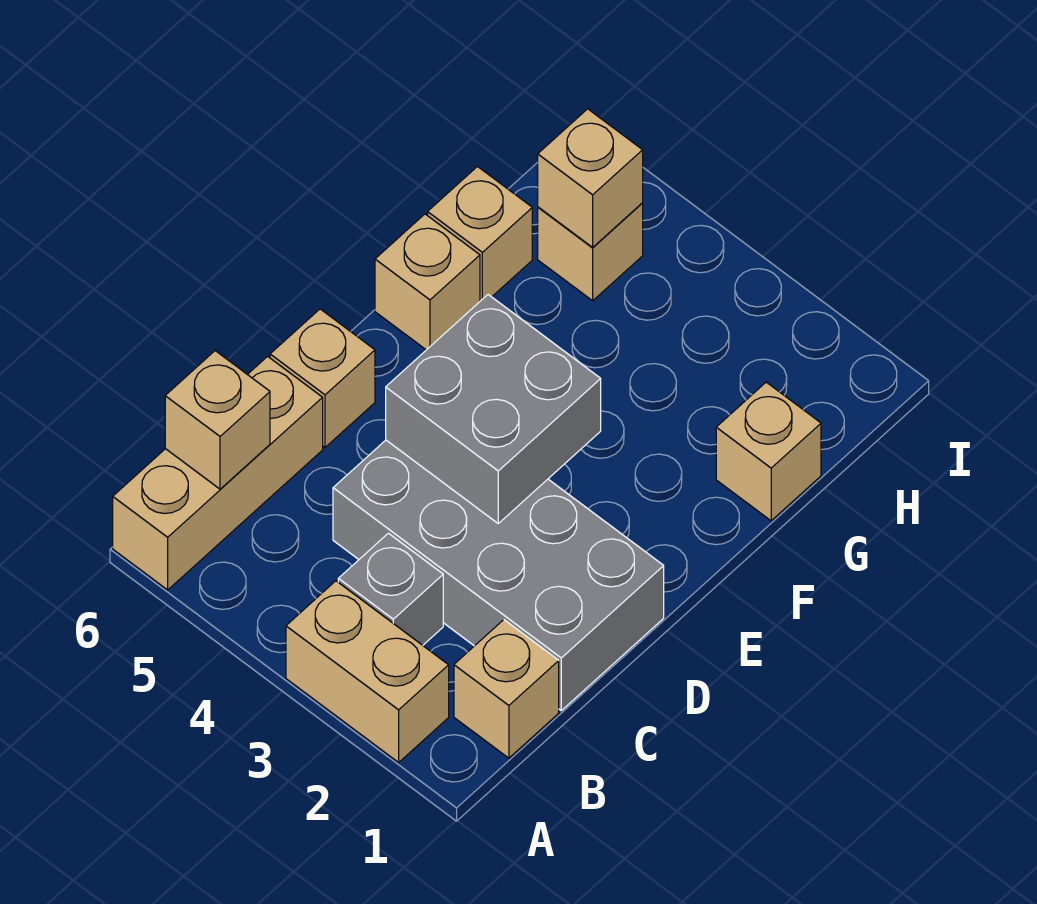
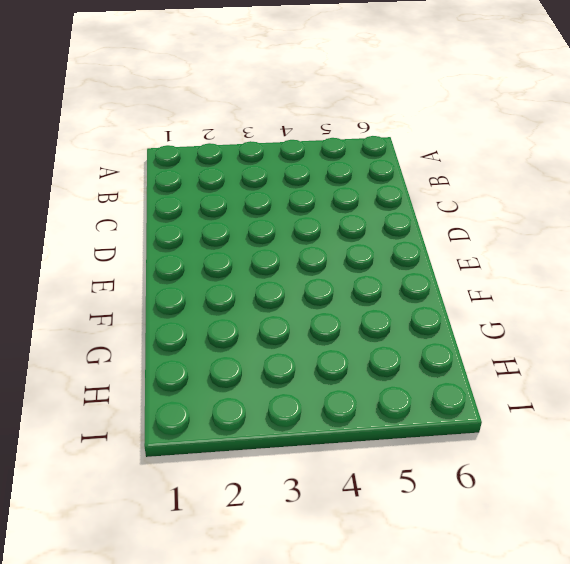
none -> tan 1x2 brick [286,581,449,762]
none -> tan 1x3 brick [113,356,323,590]
none -> tan 1x1 brick [454,620,559,758]

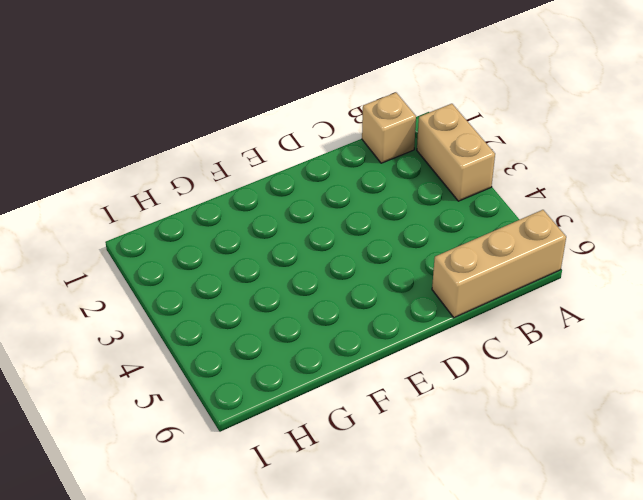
none -> grey 1x1 brick [338,533,443,645]
none -> grey 2x4 brick [333,440,664,710]
none -> tan 1x1 brick [270,309,375,447]

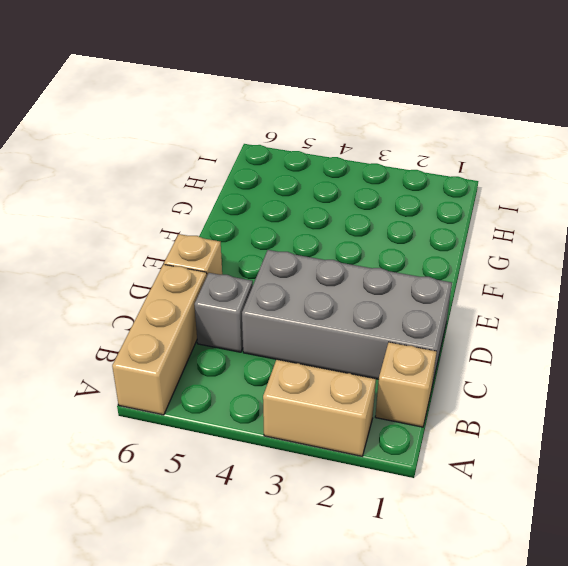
grey 1x1 brick [194,273,253,352] -> grey 1x1 brick moved to [338,533,443,645]
none -> tan 1x1 brick [375,214,480,350]
none -> tan 1x1 brick [716,382,821,521]
none -> tan 1x1 brick [428,167,532,301]

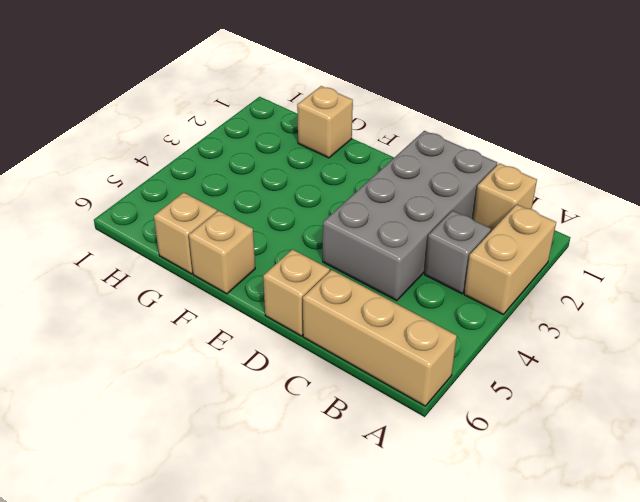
none -> tan 1x1 brick [538,203,643,301]
none -> tan 1x1 brick [165,351,270,489]
none -> grey 2x2 brick [386,295,601,523]

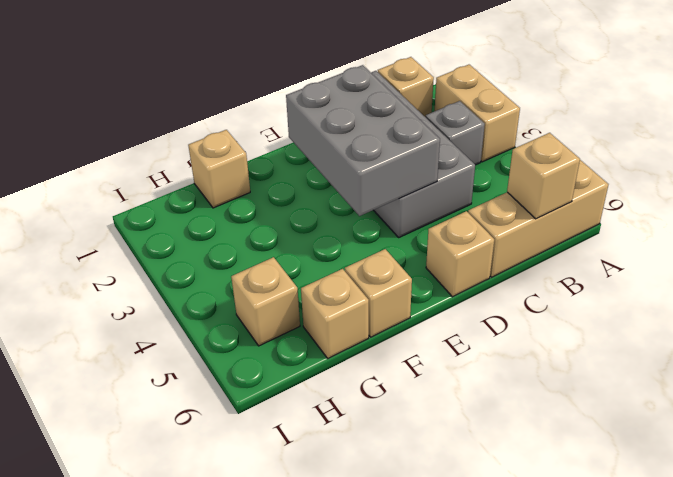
grey 2x3 brick [286,65,440,216] -> grey 2x2 brick [386,295,601,523]
none -> tan 1x1 brick [538,109,643,247]

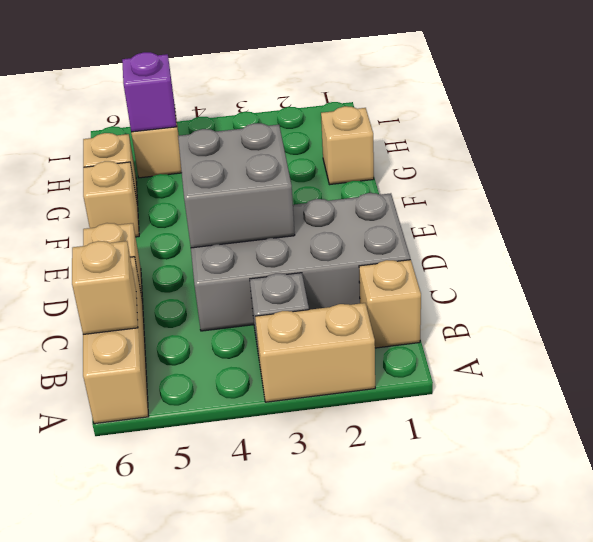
purple 1x1 brick [122,52,177,132] -> tan 1x1 brick [538,109,643,247]

